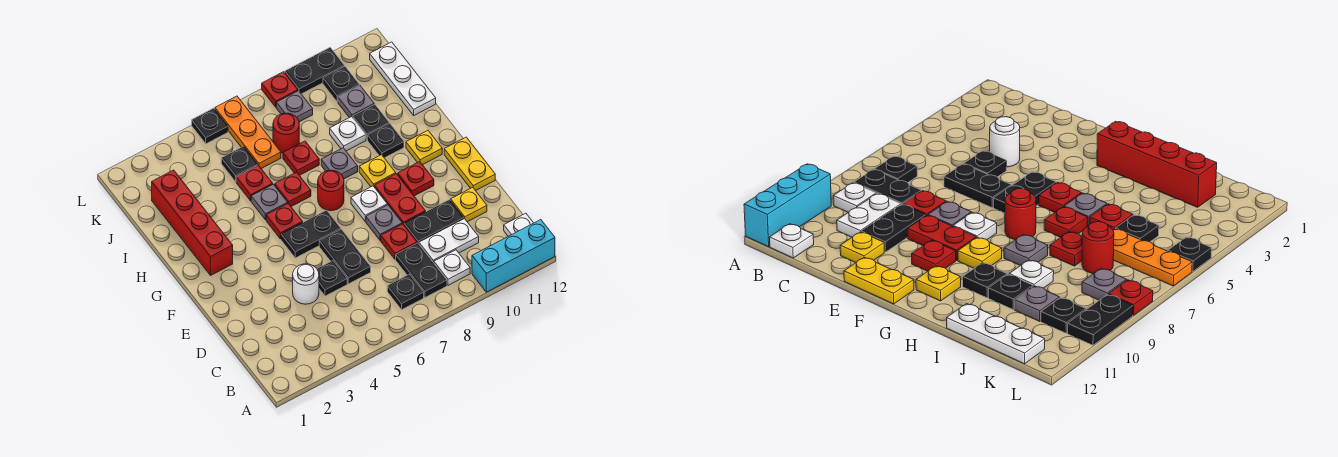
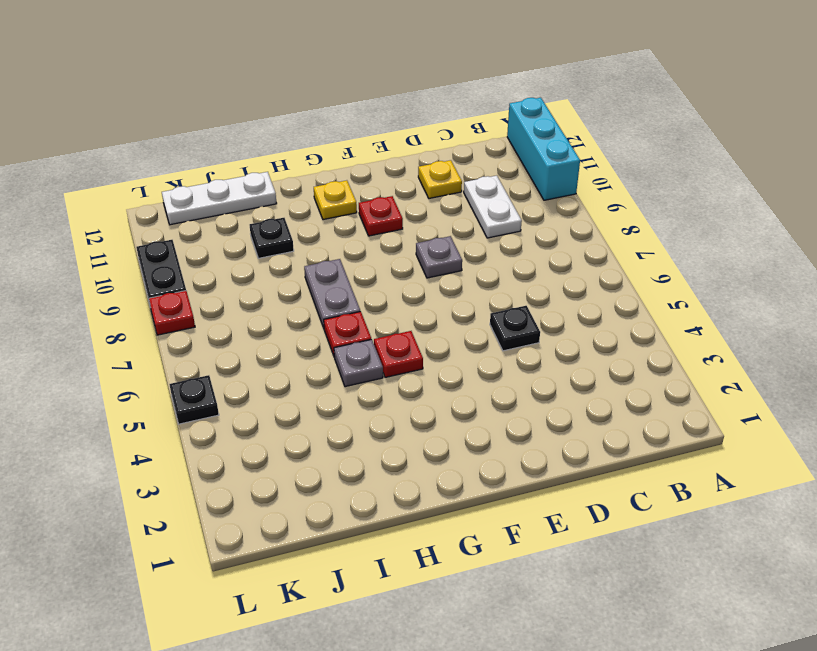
grey 1x2 plate [304,259,360,328] -> grey 1x1 plate [321,148,358,179]
none -> black 1x1 plate [387,274,424,310]
none -> black 1x2 plate [396,243,447,297]
none -> white 1x1 plate [434,250,470,285]
none -> white 1x1 plate [504,213,533,236]

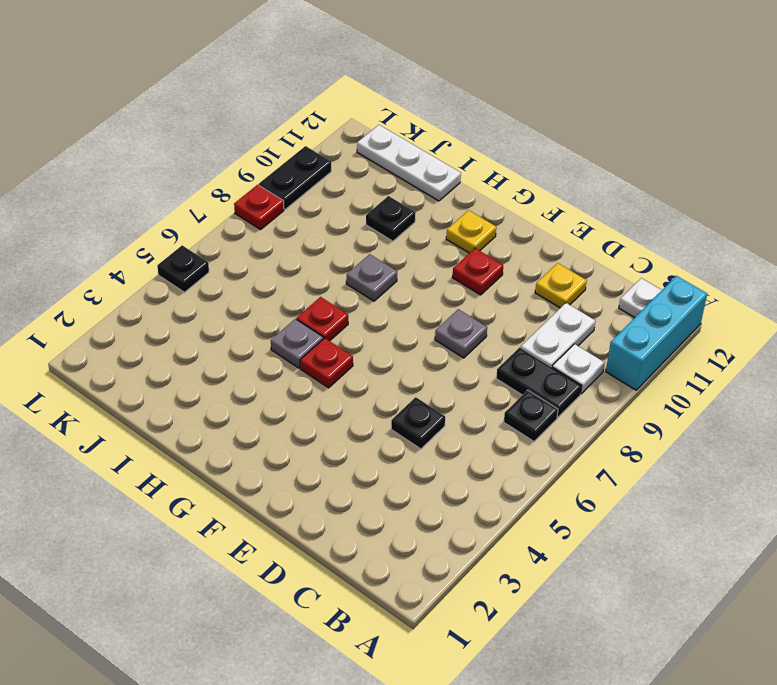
none -> white 1x1 round brick [293,264,319,304]
none -> black 1x2 plate [319,229,371,284]
none -> red 1x1 plate [381,224,417,259]
none -> black 1x2 plate [404,200,464,244]

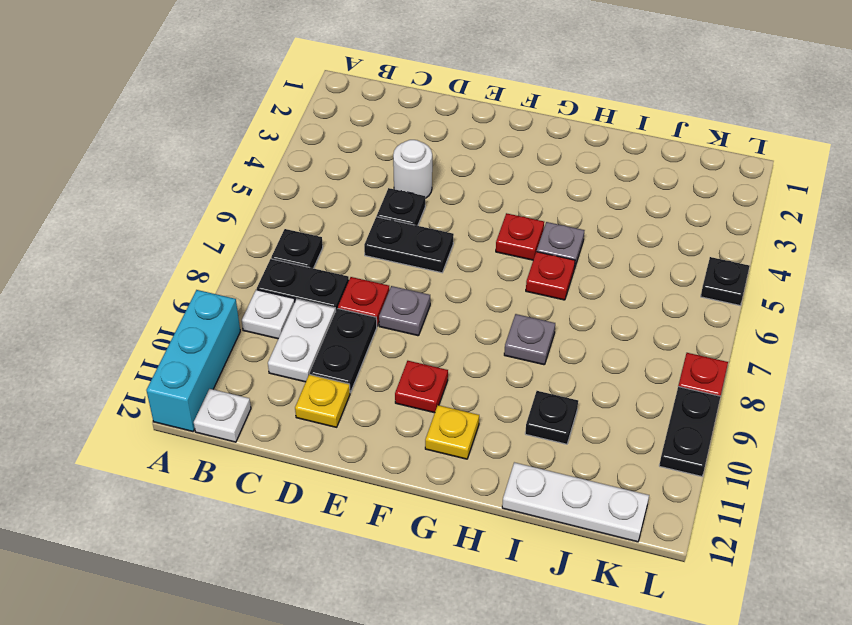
none -> red 1x2 plate [374,174,426,224]
none -> yellow 1x2 plate [444,137,495,191]
none -> black 1x2 plate [281,210,341,258]
none -> white 1x1 plate [351,186,387,221]

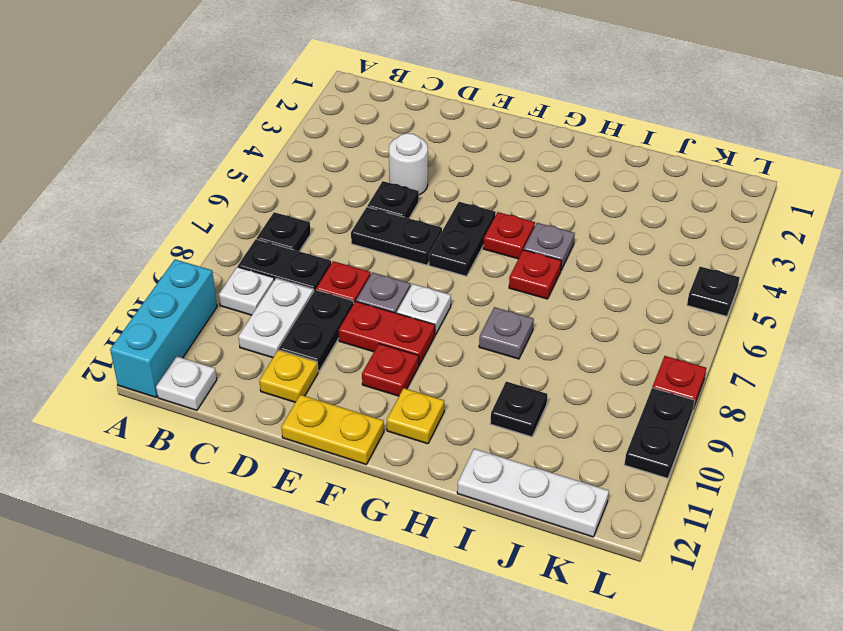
none -> red 1x4 brick [152,170,233,276]
none -> red 1x1 round brick [318,170,344,211]
none -> yellow 1x1 plate [359,155,396,187]
none -> black 1x1 plate [368,123,404,158]

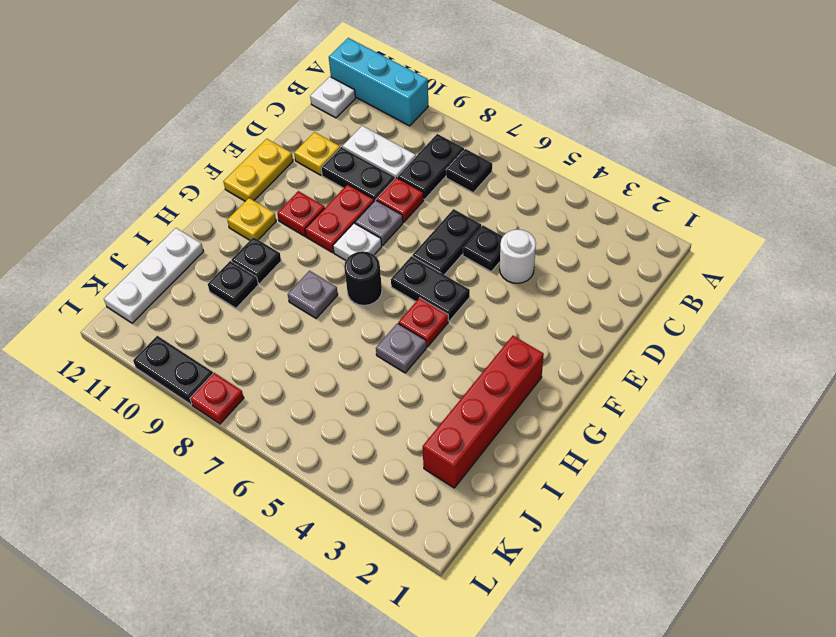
black 1x1 round brick [344,251,382,305] -> red 1x1 round brick [318,170,344,211]
none -> white 1x1 plate [434,250,470,285]
none -> yellow 1x1 plate [359,155,396,187]
none -> red 1x1 plate [275,172,311,207]
none -> red 1x1 plate [236,165,273,201]

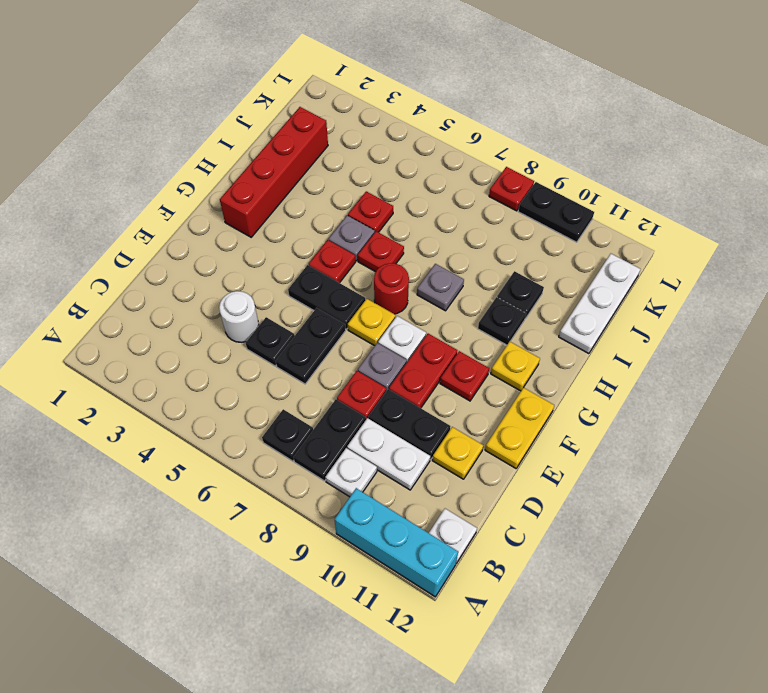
yellow 1x1 plate [348,299,395,346] -> yellow 1x1 plate moved to [359,155,396,187]
none -> red 1x1 plate [283,141,319,175]
none -> white 1x1 plate [330,117,366,151]
none -> black 1x1 plate [221,146,258,182]
none -> orange 1x3 plate [215,96,281,169]

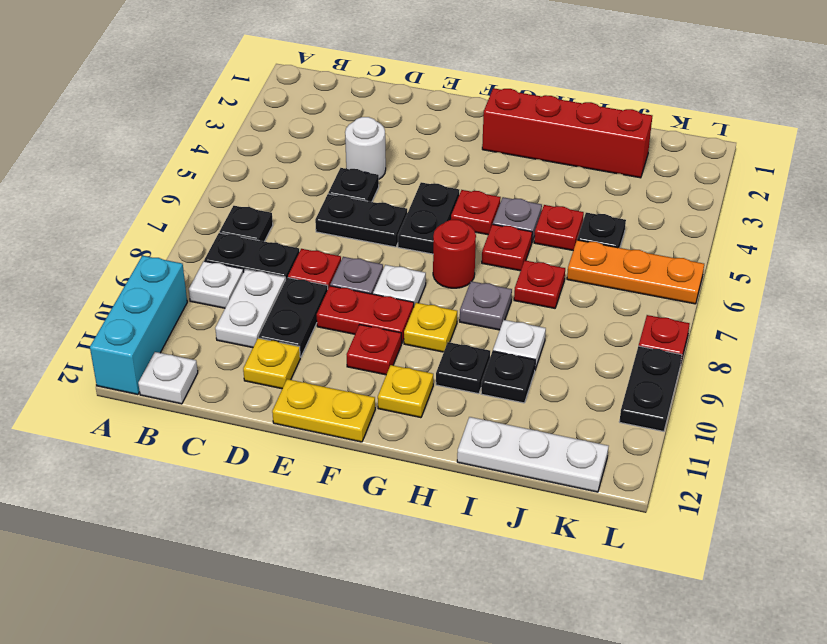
none -> red 1x1 round brick [273,113,299,153]
none -> grey 1x1 plate [338,85,374,118]
none -> grey 1x1 plate [276,91,313,122]
none -> black 1x1 plate [323,66,359,102]

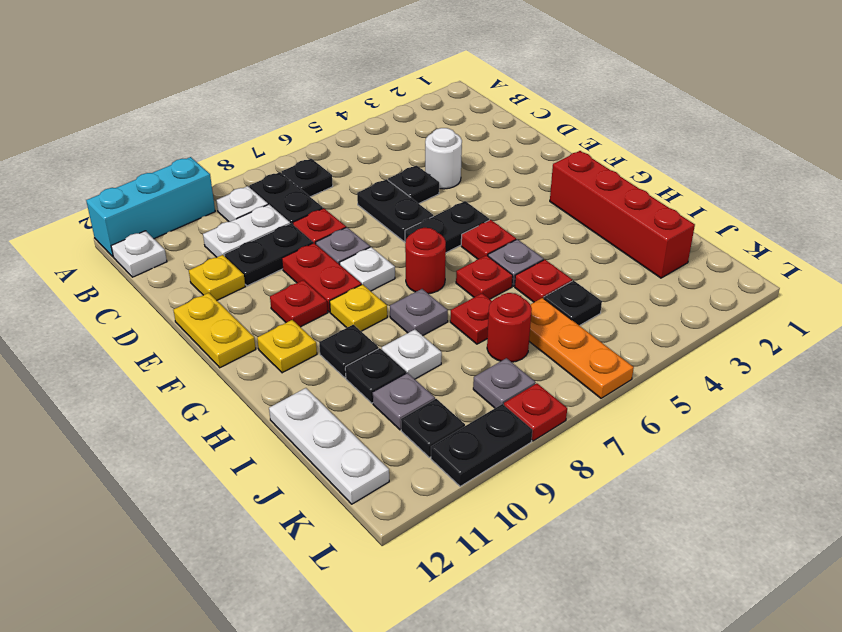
none -> black 1x1 plate [192,108,228,144]

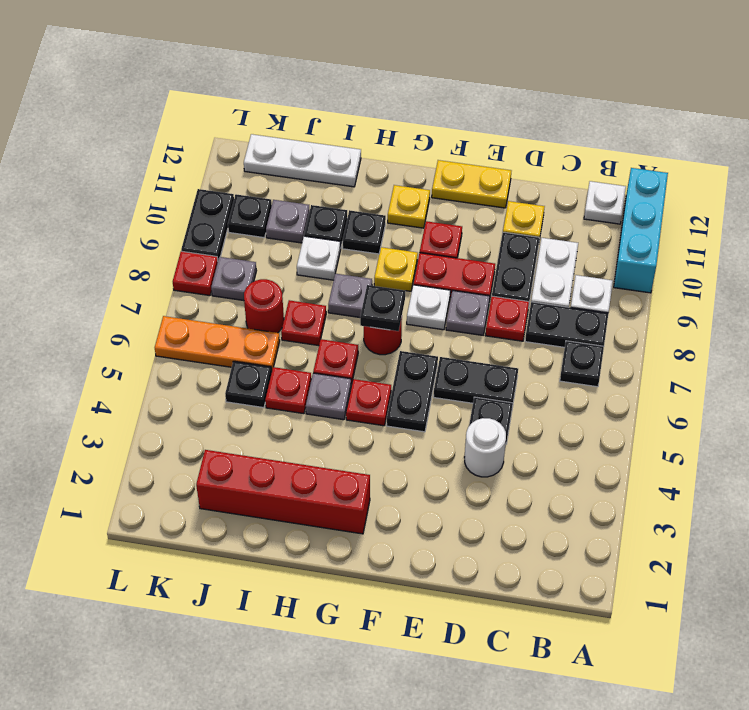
black 1x1 plate [360,285,405,331] -> black 1x1 plate moved to [192,108,228,144]

